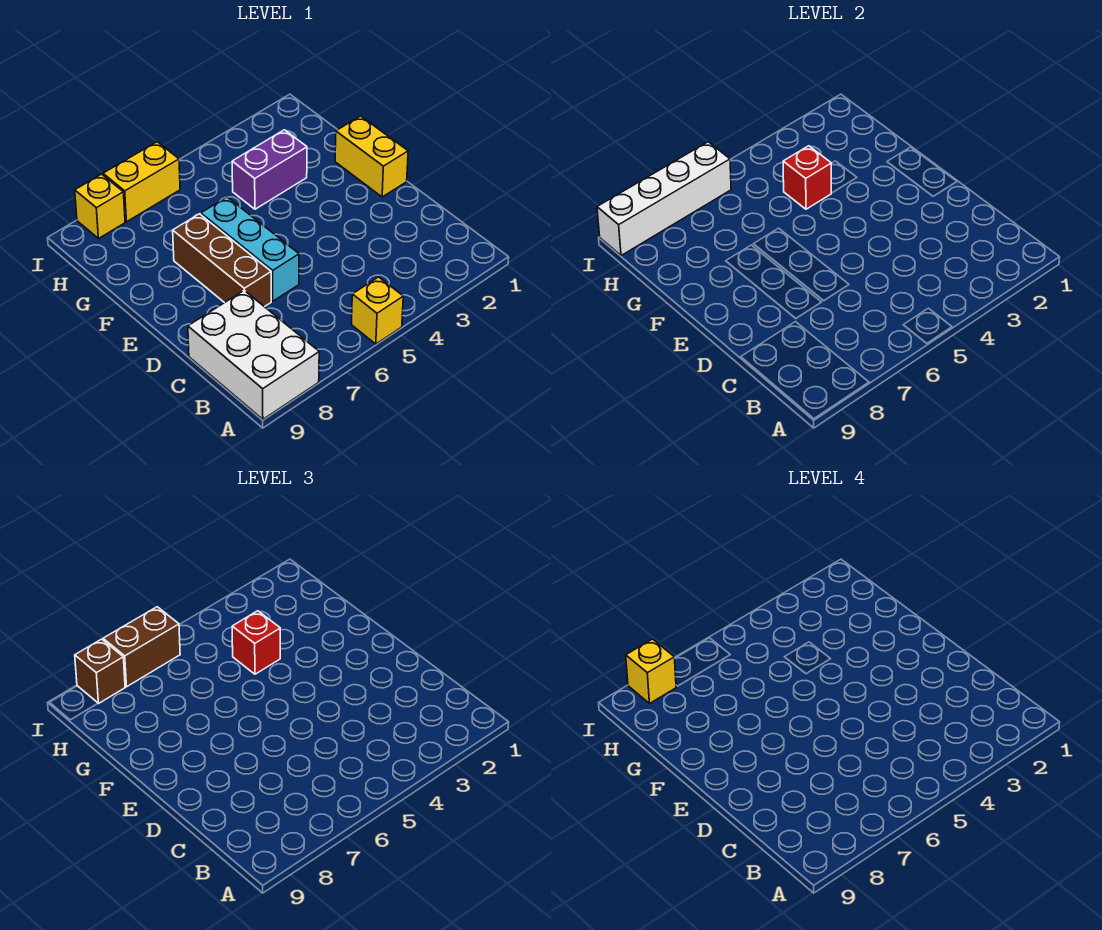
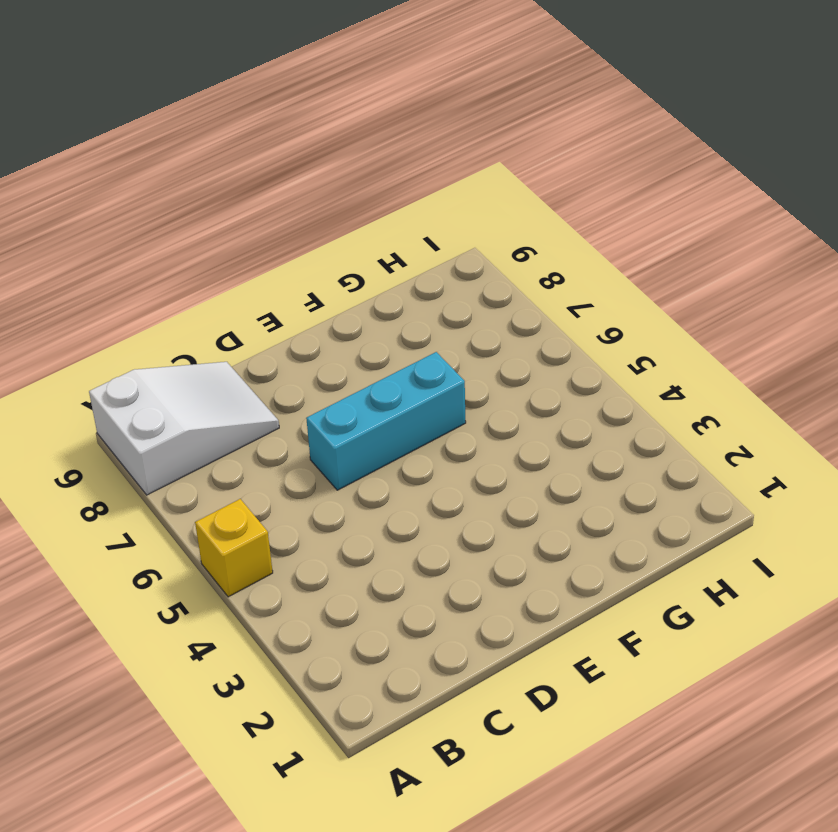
white 2x3 slope [89,362,279,495] -> white 2x3 brick [188,291,319,419]
none -> brown 1x3 brick [173,214,271,307]
none -> yellow 1x2 brick [335,116,408,197]
none -> purple 1x2 brick [232,130,307,209]

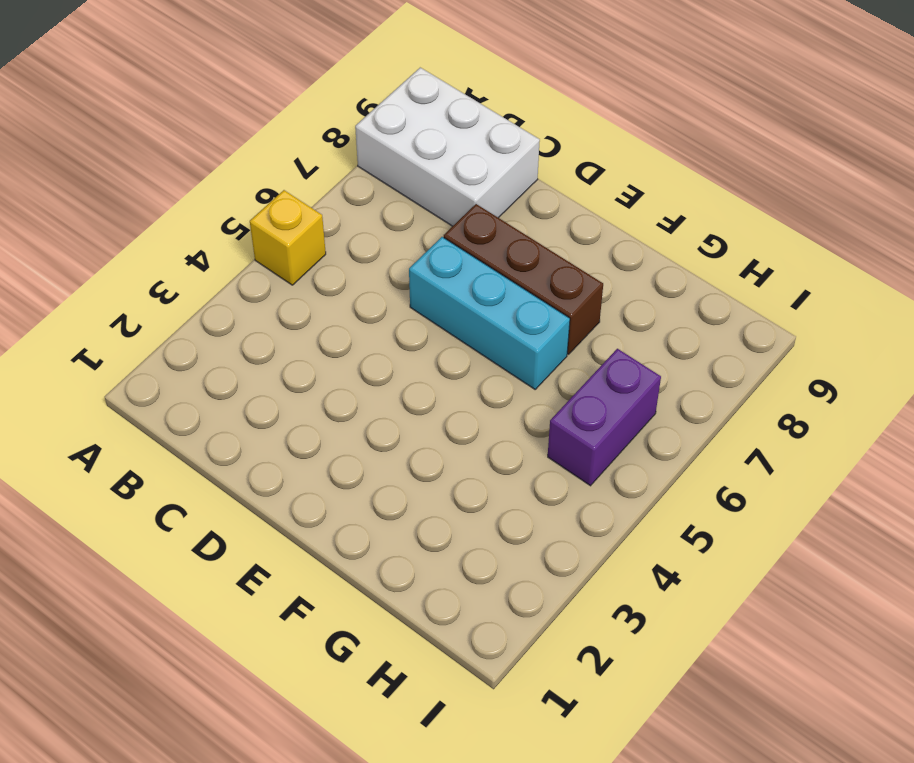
purple 1x2 brick [548,349,661,486] -> purple 1x2 brick moved to [232,130,307,209]
none -> yellow 1x2 brick [335,116,408,197]
none -> yellow 1x2 brick [103,142,180,222]
none -> yellow 1x1 brick [75,174,125,238]

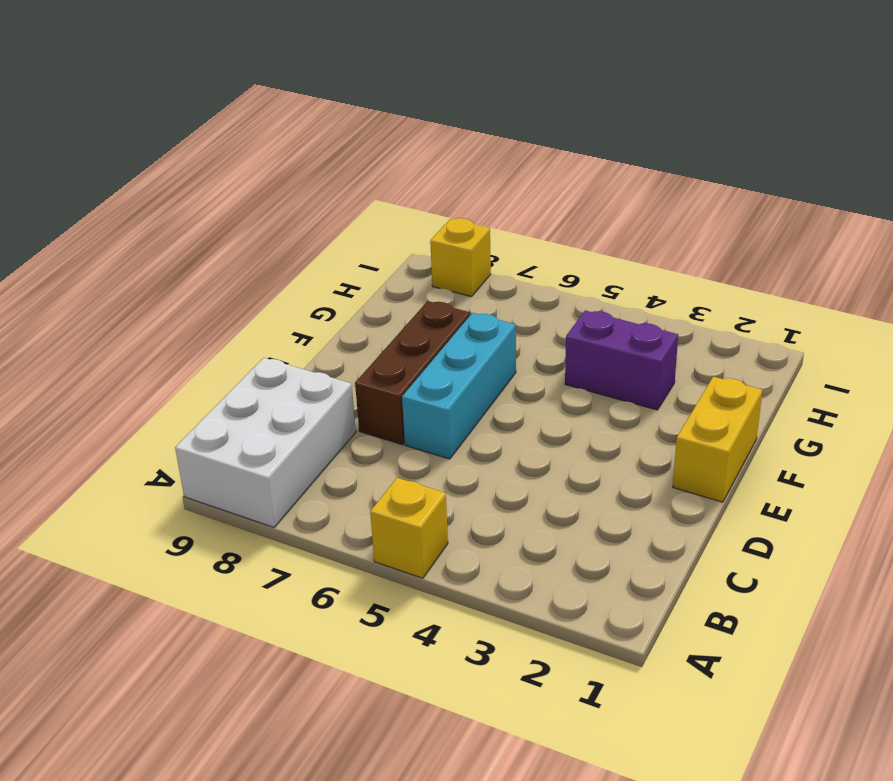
none -> yellow 1x2 brick [103,142,180,222]
none -> red 1x1 brick [783,146,831,209]
none -> white 1x4 brick [597,142,731,255]

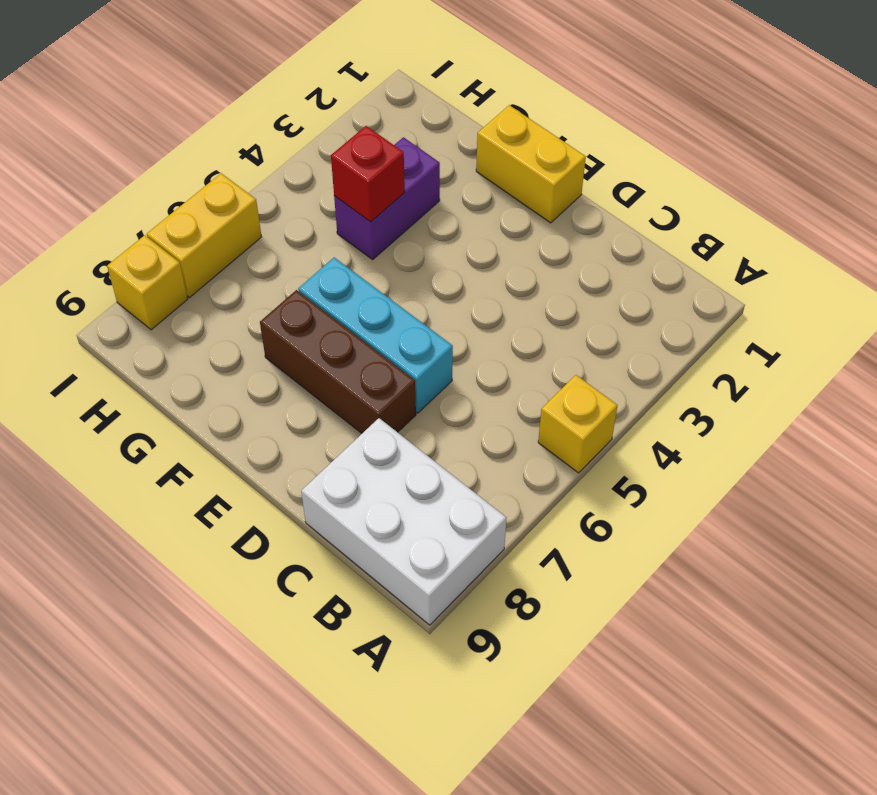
none -> white 1x4 brick [597,142,731,255]
none -> red 1x1 brick [232,611,280,674]
none -> brown 1x2 brick [103,607,180,687]

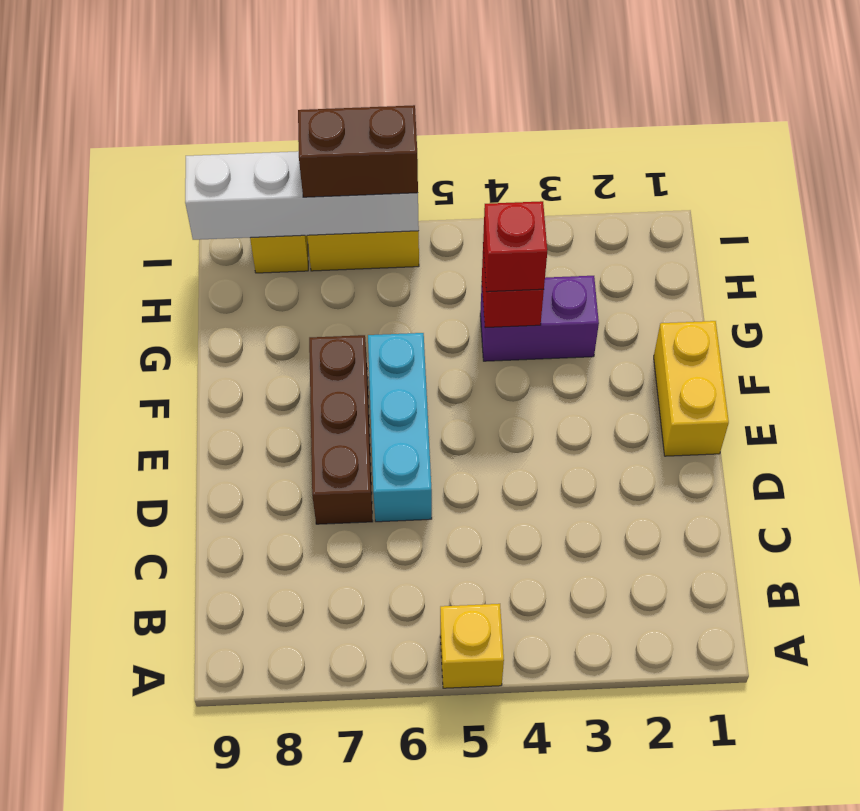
none -> white 2x3 brick [188,291,319,419]
none -> brown 1x1 brick [75,639,125,703]
none -> yellow 1x1 brick [626,639,676,703]

